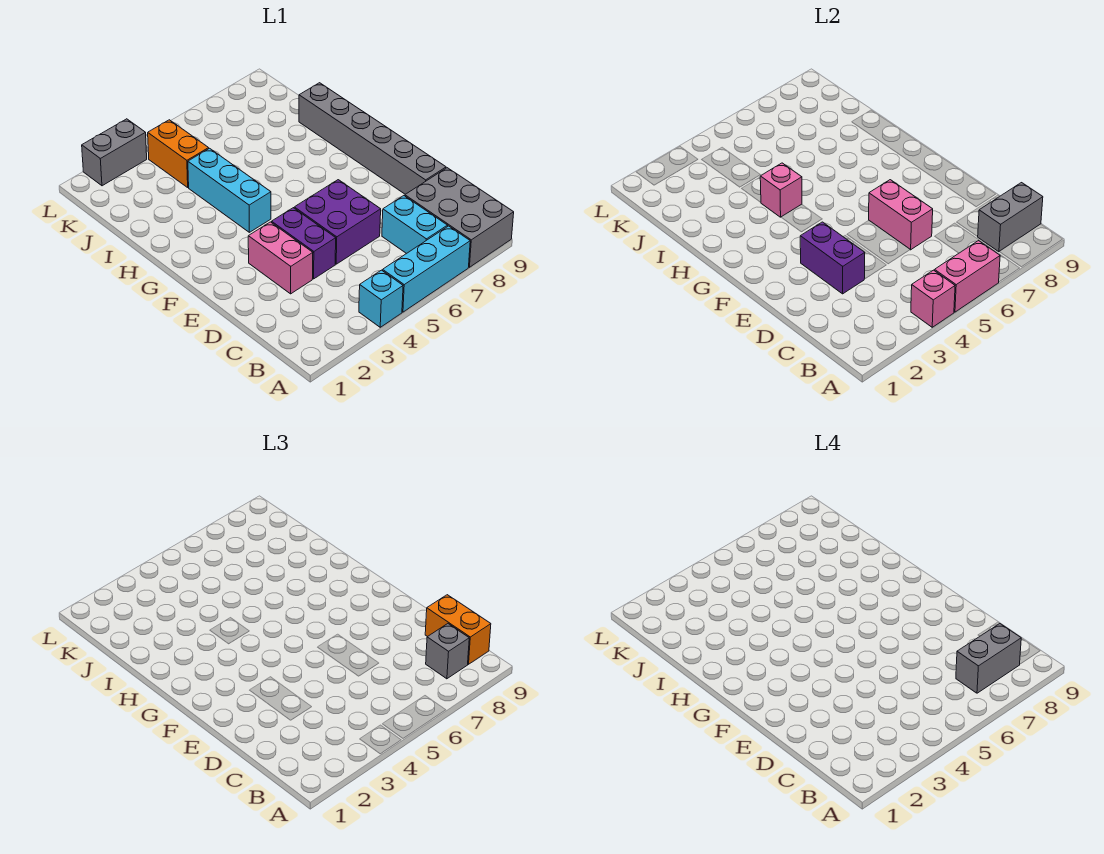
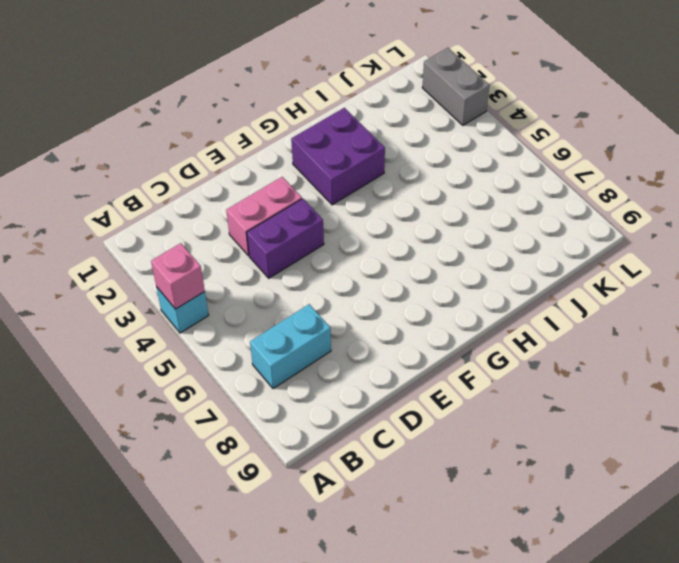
purple 2x2 brick [291,108,385,205] -> purple 2x2 brick moved to [294,180,381,264]
none -> cyan 1x3 brick [383,226,470,312]
none -> grey 2x3 brick [405,168,514,267]
none -> grey 1x6 brick [299,83,446,194]

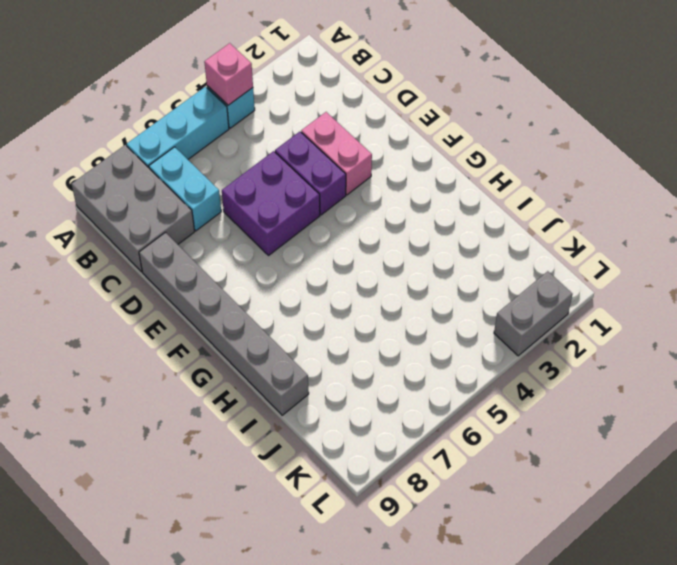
none -> cyan 1x3 brick [188,148,271,232]
none -> orange 1x2 brick [148,120,209,187]
none -> pink 1x2 brick [935,241,1000,312]

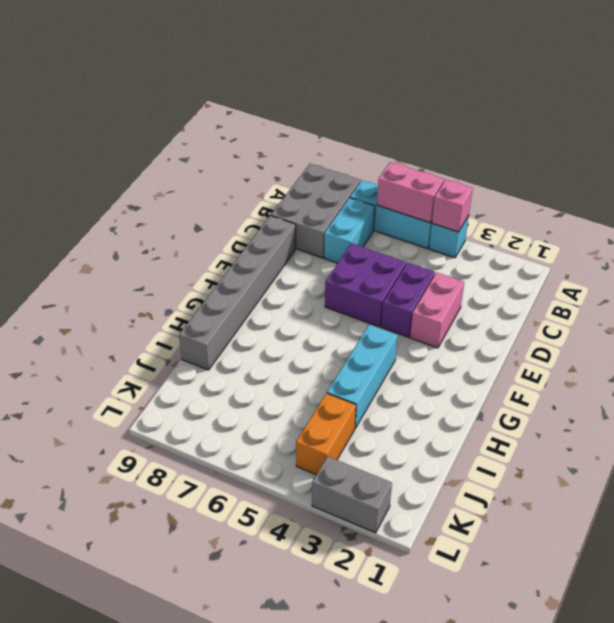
none -> grey 1x2 brick [977,183,1043,252]
none -> purple 1x2 brick [800,222,865,294]
none -> pink 1x2 brick [869,180,933,250]

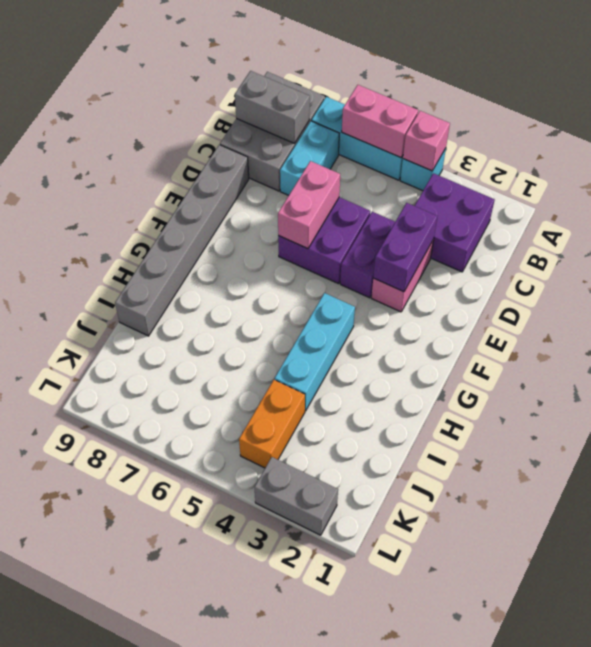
purple 2x2 brick [415,173,495,272] -> none
none -> pink 1x1 brick [760,163,802,217]
none -> grey 1x1 brick [426,624,469,679]
none -> orange 1x2 brick [425,595,491,664]

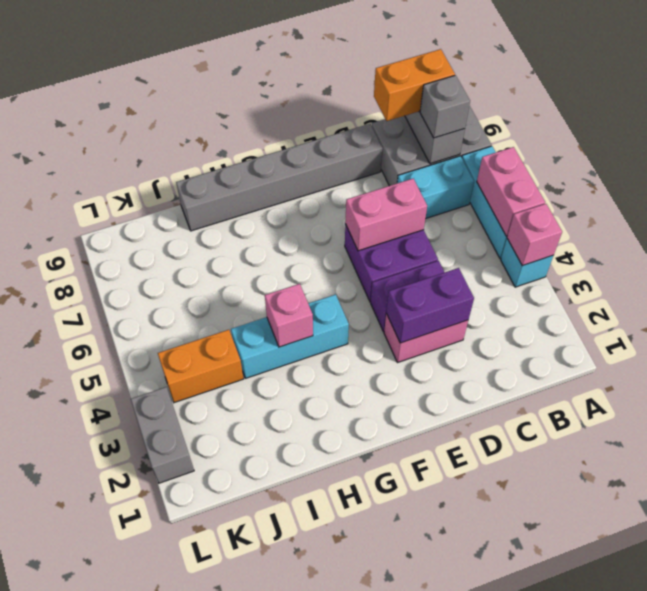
none -> grey 1x2 brick [956,624,1021,693]

